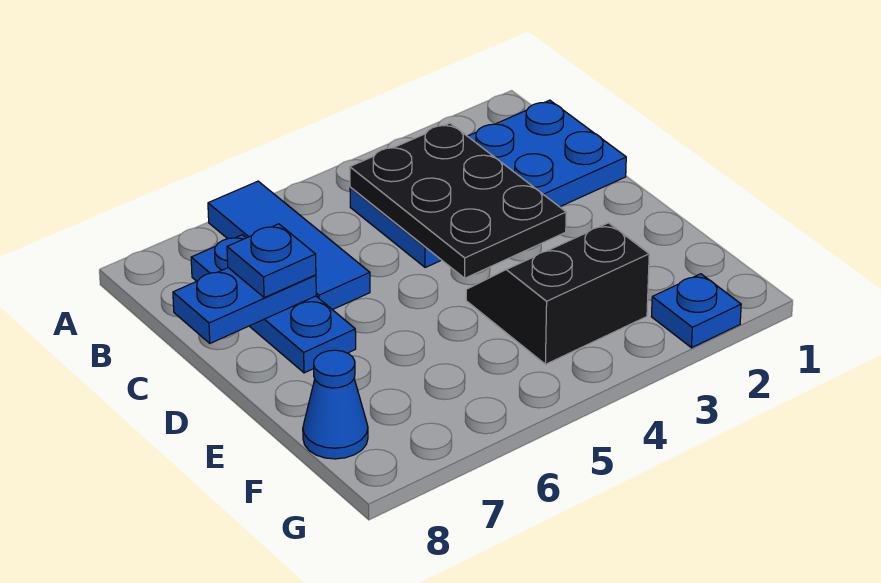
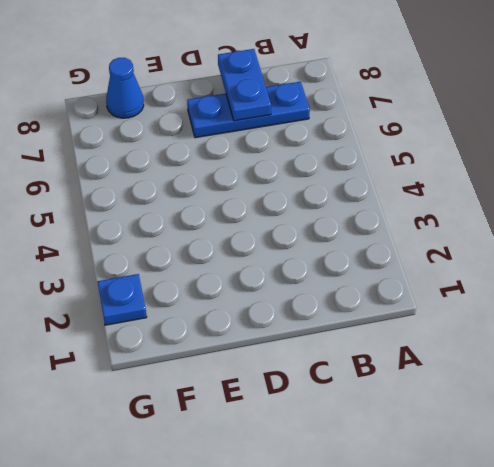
none -> blue 1x3 tile [208,181,370,310]
none -> blue 2x4 plate [350,100,626,268]

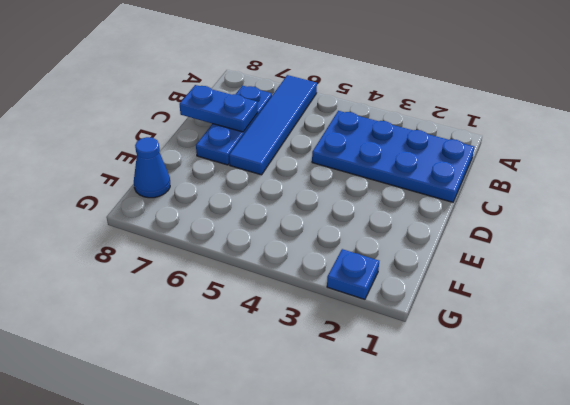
blue 1x4 tile [229,75,317,175] -> blue 1x3 tile [208,181,370,310]
none -> black 2x2 slope [466,223,649,364]
none -> black 2x3 plate [350,123,566,278]

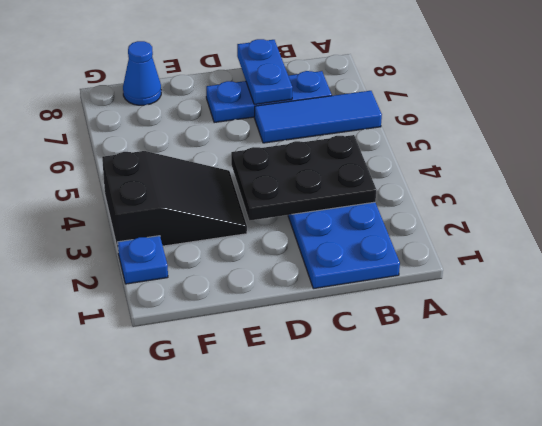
black 2x3 slope [102,151,247,250] -> black 2x2 slope [466,223,649,364]
none -> blue 1x1 plate [227,224,316,298]

